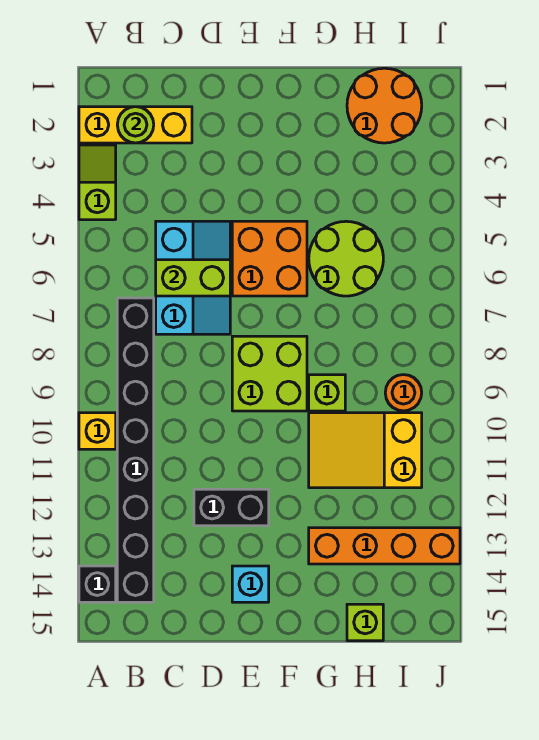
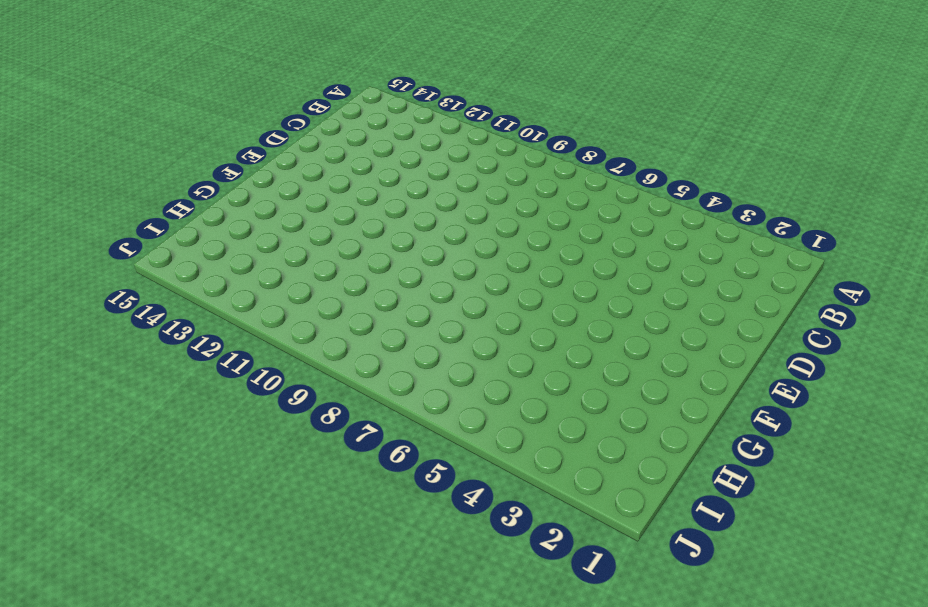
none -> yellow 1x3 brick [79,107,192,143]
none -> lime 1x2 slope [79,145,116,220]
none -> yellow 1x1 brick [79,413,116,449]

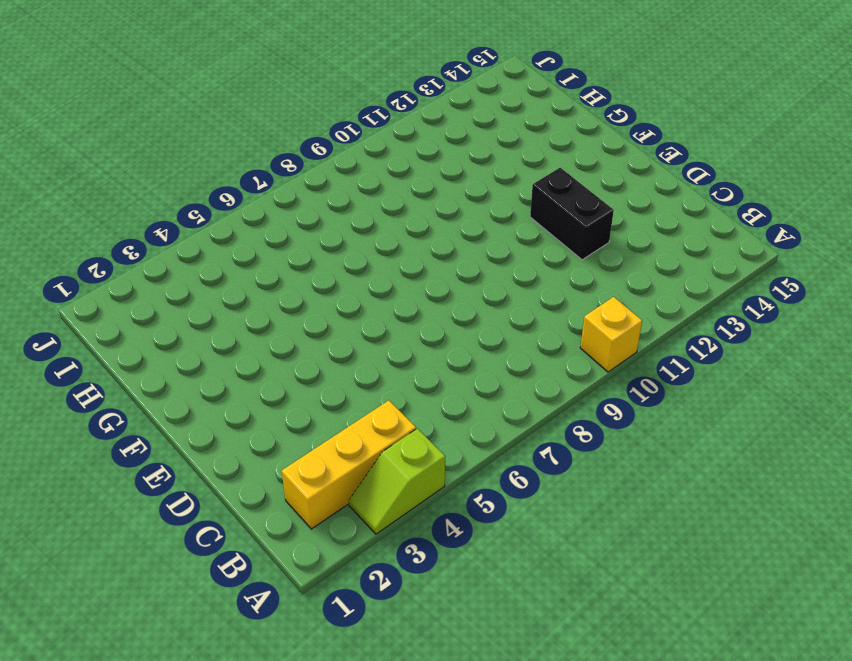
yellow 1x3 brick [282,400,416,529] -> yellow 1x3 brick turned to [79,107,192,143]
none -> black 1x1 brick [79,566,116,602]
none -> black 1x8 brick [117,298,154,602]
none -> cyan 2x3 slope [156,221,230,334]

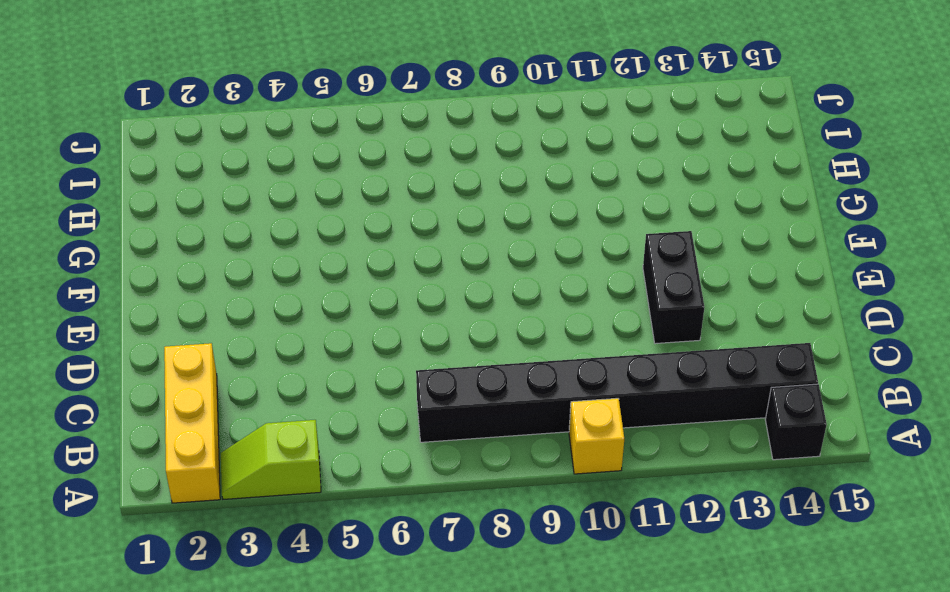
none -> cyan 2x3 slope [156,221,230,334]
none -> orange 2x2 brick [232,221,307,296]
none -> lime 2x2 brick [232,336,307,411]

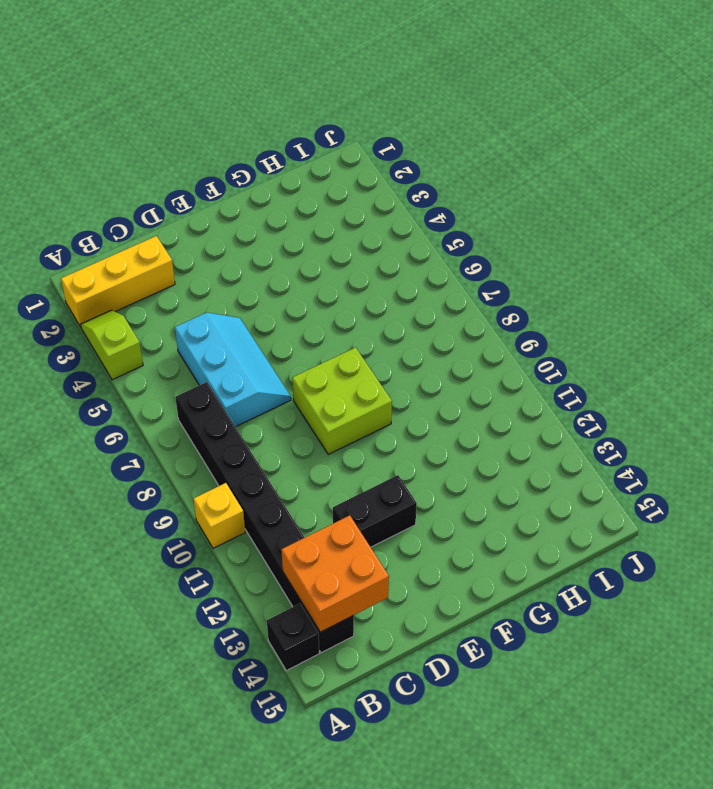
orange 2x2 brick [281,515,389,632] -> orange 2x2 brick moved to [232,221,307,296]
none -> cyan 1x1 brick [232,566,269,602]
none -> lime 2x2 round brick [309,221,383,296]
none -> lime 1x1 brick [309,375,345,411]

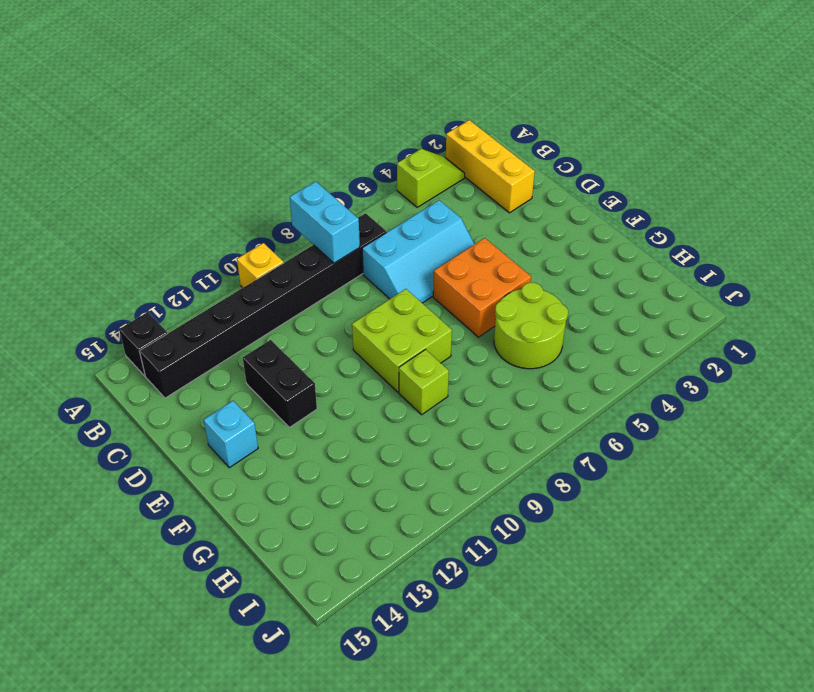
cyan 1x2 brick [290,181,360,263] -> none
none -> yellow 2x3 slope [309,413,422,488]
none -> orange 1x4 brick [309,528,460,564]
none -> orange 2x2 round brick [347,68,422,143]

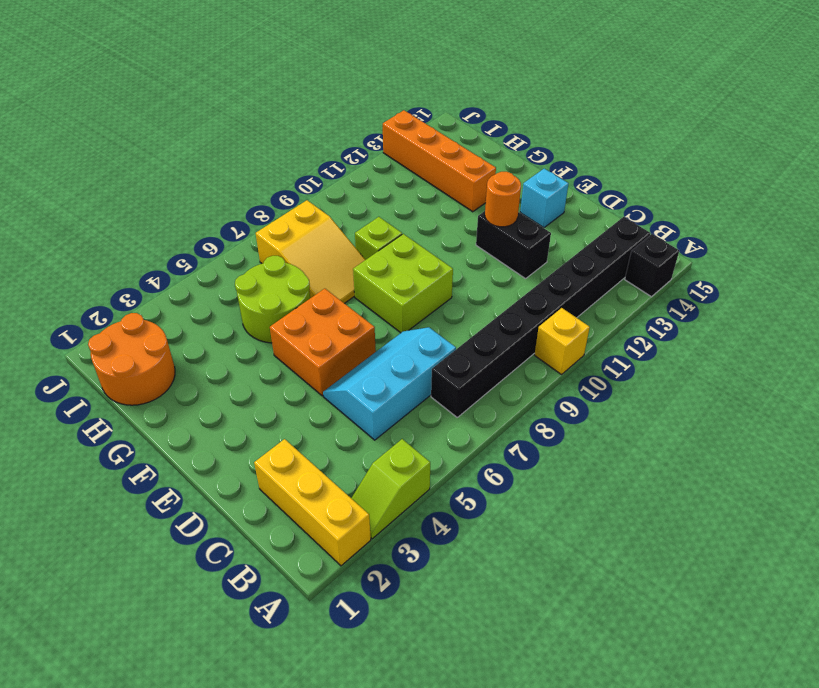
orange 1x1 round brick [485,172,521,227] -> orange 1x1 round brick moved to [385,375,422,411]
yellow 2x3 slope [256,200,365,303] -> yellow 2x3 slope moved to [309,413,422,488]
none -> lime 1x1 brick [347,604,383,641]
none -> lime 1x1 round brick [117,107,154,143]
none -> lime 1x2 brick [156,260,230,296]

